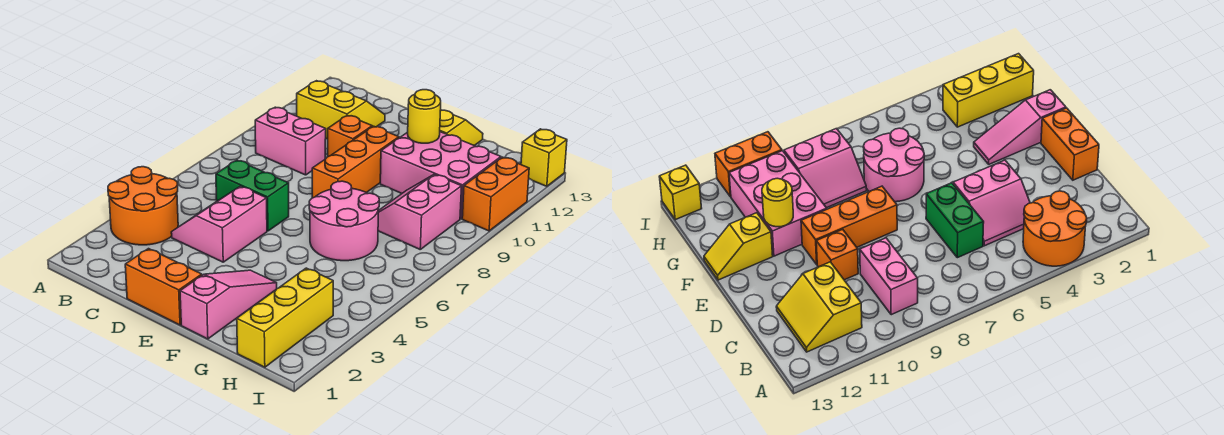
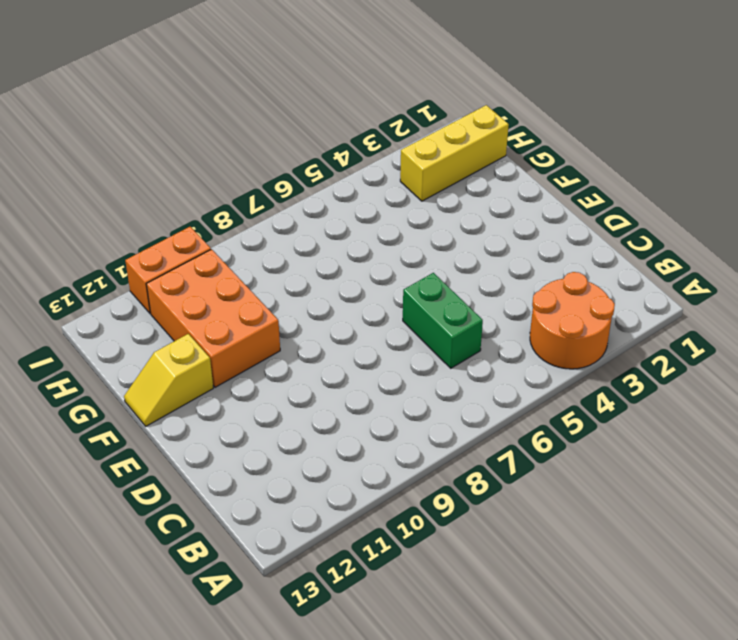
orange 2x3 brick [146,249,280,387] -> pink 2x3 brick [380,132,501,219]
none -> pink 1x2 brick [255,107,326,175]
none -> yellow 2x2 slope [297,81,385,139]
none -> pink 2x2 slope [171,186,267,262]

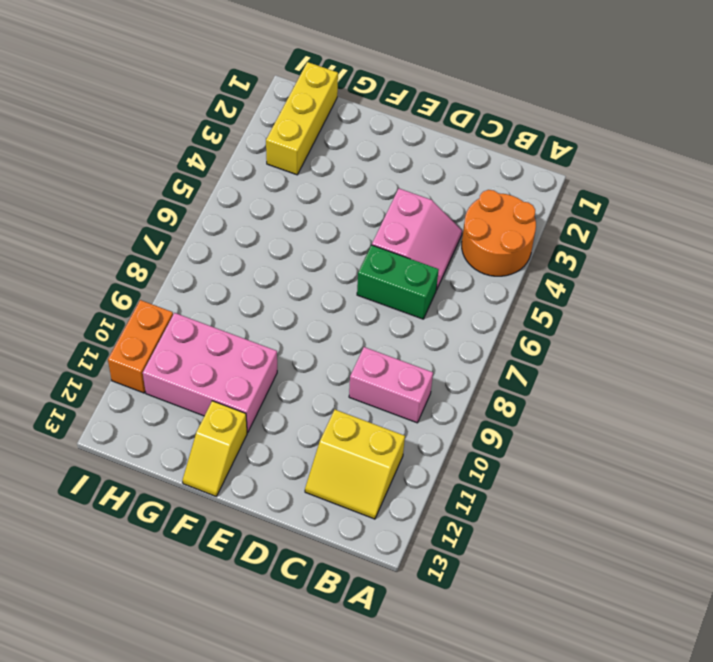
none -> orange 1x2 brick [125,249,202,325]
none -> orange 1x1 brick [328,115,372,157]
none -> orange 1x3 brick [312,126,399,198]

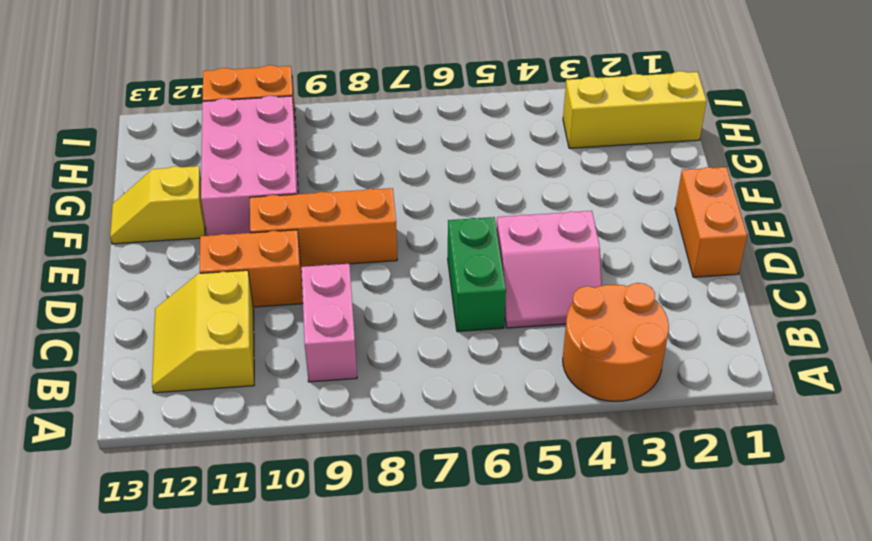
orange 1x2 brick [200,230,303,307] -> orange 1x1 brick [328,115,372,157]
none -> pink 1x3 slope [180,270,277,339]
none -> pink 2x2 round brick [309,181,379,261]
none -> pink 2x2 slope [378,174,462,249]

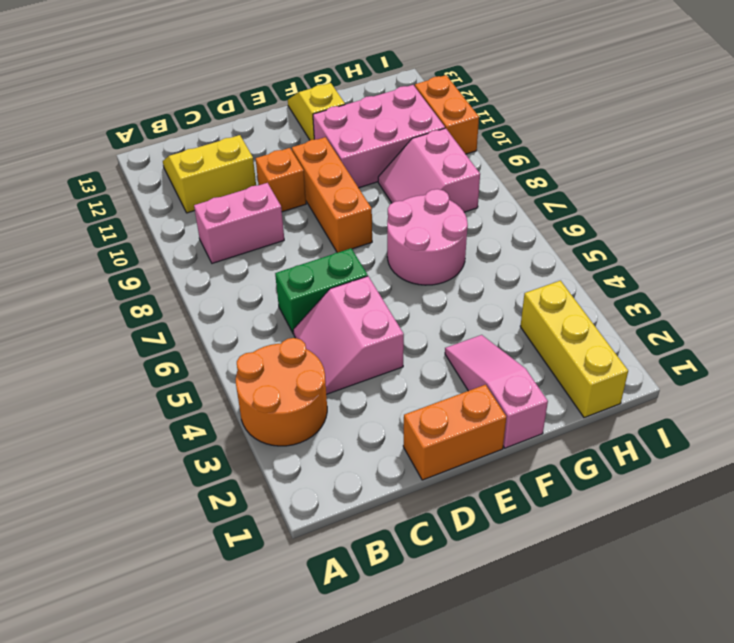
none -> yellow 1x1 brick [521,129,567,186]
none -> yellow 1x1 round brick [408,90,441,143]

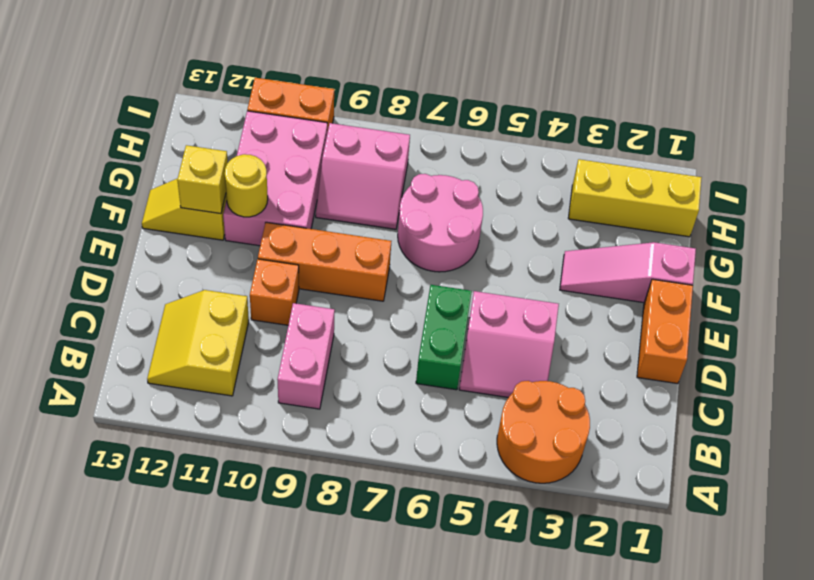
yellow 1x1 brick [177,145,228,214] -> yellow 1x1 brick moved to [521,129,567,186]

